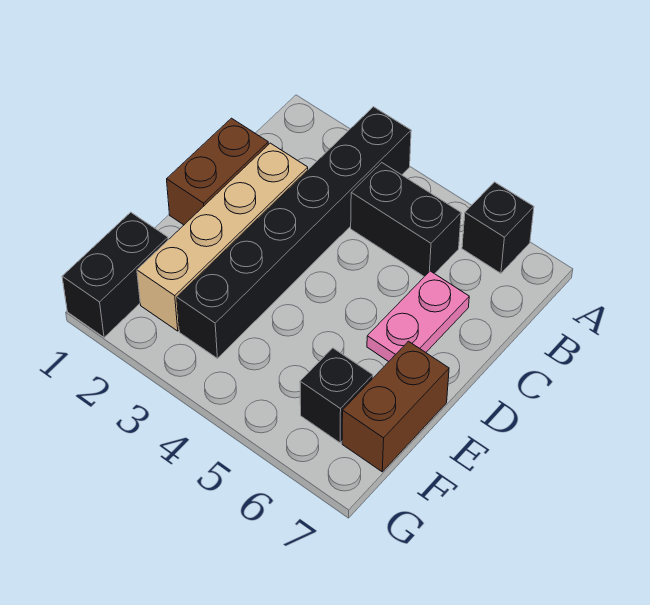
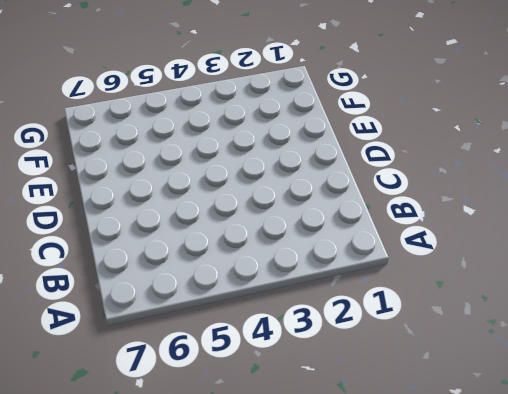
none -> black 1x6 brick [177,107,411,358]
none -> black 1x1 brick [462,182,534,273]

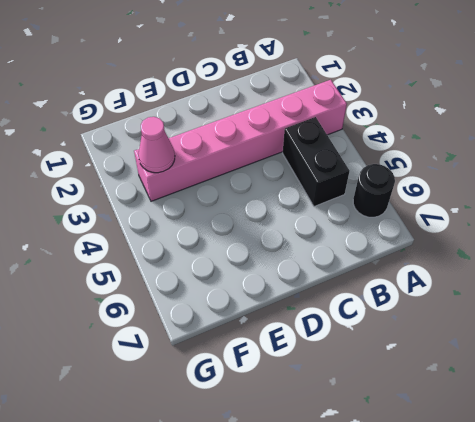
pink 1x6 brick [134,80,347,201] -> black 1x6 brick [177,107,411,358]
black 1x1 round brick [353,164,395,217] -> black 1x1 brick [462,182,534,273]
pink 1x1 cone [138,117,175,173] -> none
none -> brown 1x2 brick [167,118,268,225]
none -> tan 1x4 brick [137,143,308,331]

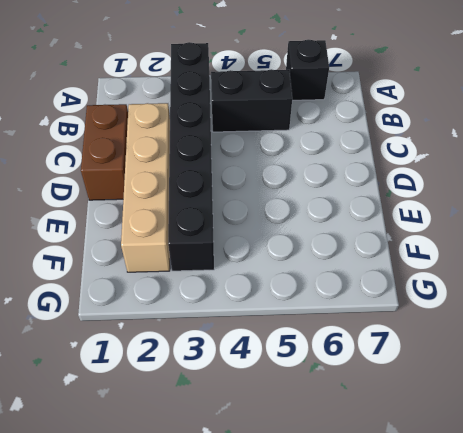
none -> pink 1x2 plate [367,271,469,362]
none -> brown 1x2 brick [342,341,449,472]

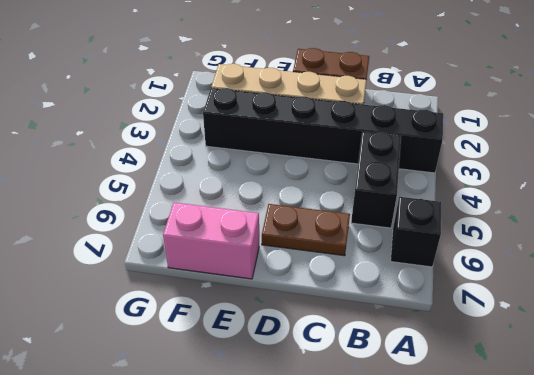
brown 1x2 plate [262,204,350,256] -> pink 1x2 plate [367,271,469,362]
pink 1x2 brick [163,203,259,279] -> brown 1x2 brick [342,341,449,472]
none -> black 1x2 brick [62,212,168,337]
none -> black 1x1 brick [300,348,373,443]

